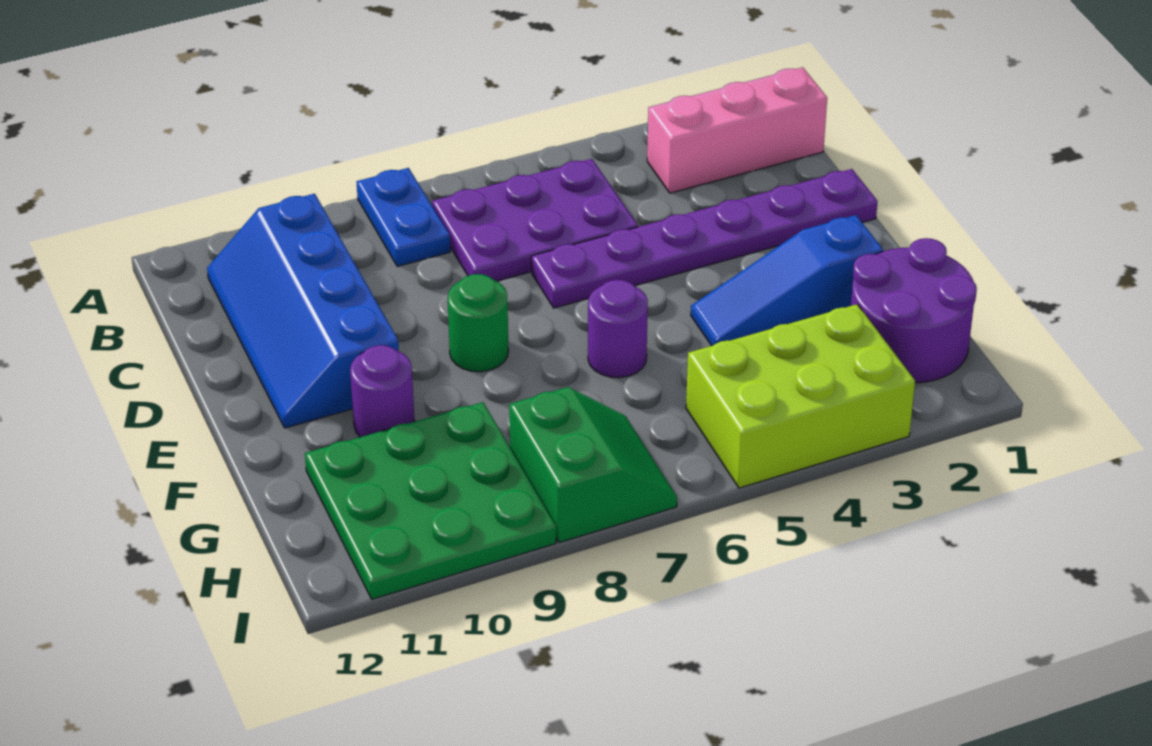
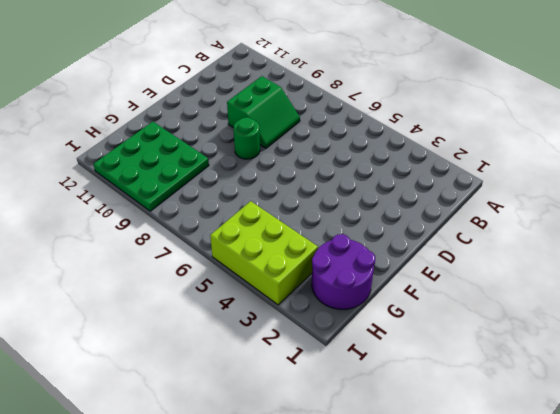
green 2x2 slope [227,76,300,148] -> green 2x2 slope moved to [509,387,677,543]
none -> blue 1x2 plate [357,168,450,266]
none -> pink 1x3 brick [647,67,827,193]
none -> purple 2x3 plate [432,159,638,281]

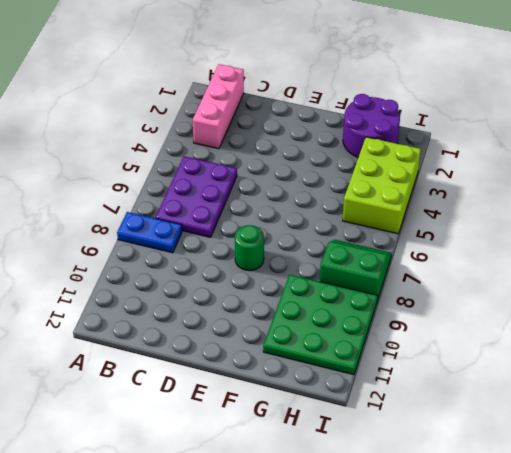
none -> blue 2x4 slope [207,194,399,428]
none -> purple 1x6 plate [531,169,878,308]
none -> blue 1x3 slope [691,215,883,346]

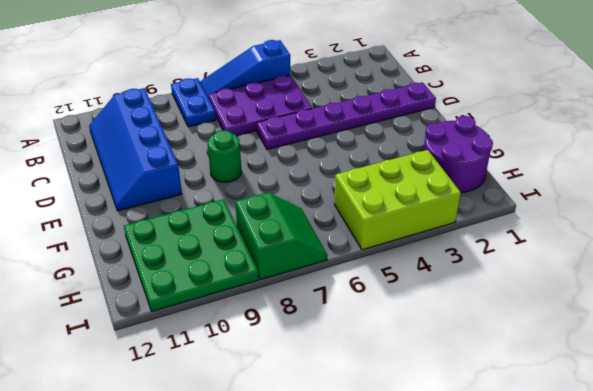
blue 1x3 slope [200,40,290,96] -> blue 1x3 slope moved to [691,215,883,346]
none -> pink 1x3 brick [647,67,827,193]
none -> purple 1x1 round brick [588,280,648,378]
none -> purple 1x1 round brick [350,345,415,437]

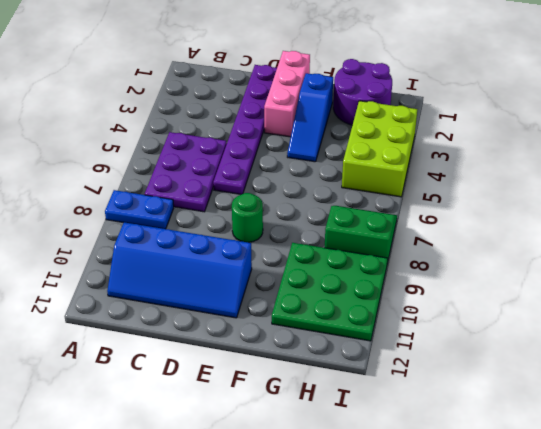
pink 1x3 brick [264,51,310,137] -> pink 1x3 brick moved to [647,67,827,193]
none -> purple 1x1 round brick [588,280,648,378]
none -> purple 1x1 round brick [350,345,415,437]

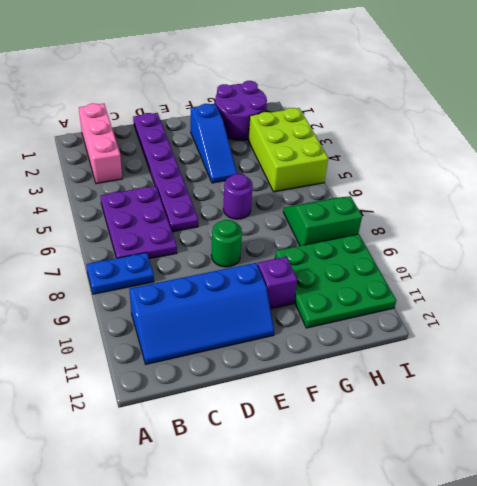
purple 1x1 brick [257,257,297,309] -> purple 1x1 round brick [350,345,415,437]

